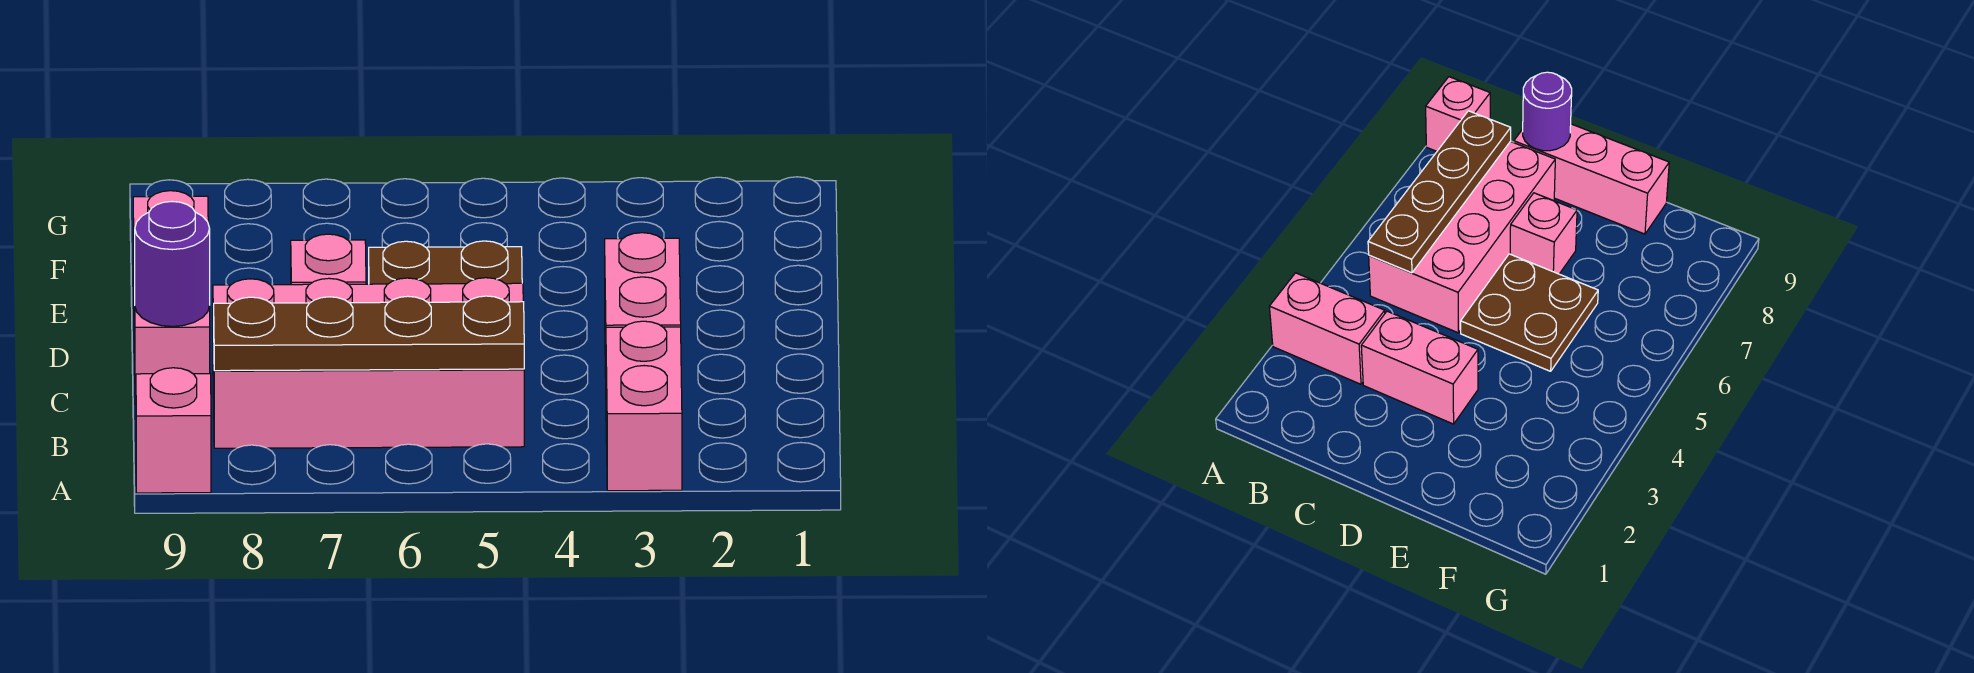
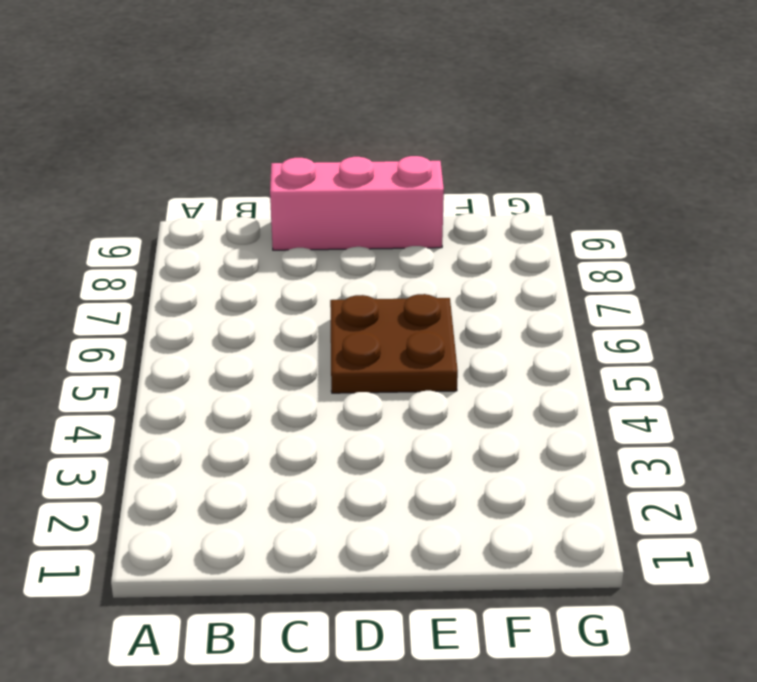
none -> pink 1x2 brick [606,321,682,491]
none -> pink 1x1 brick [136,368,211,493]

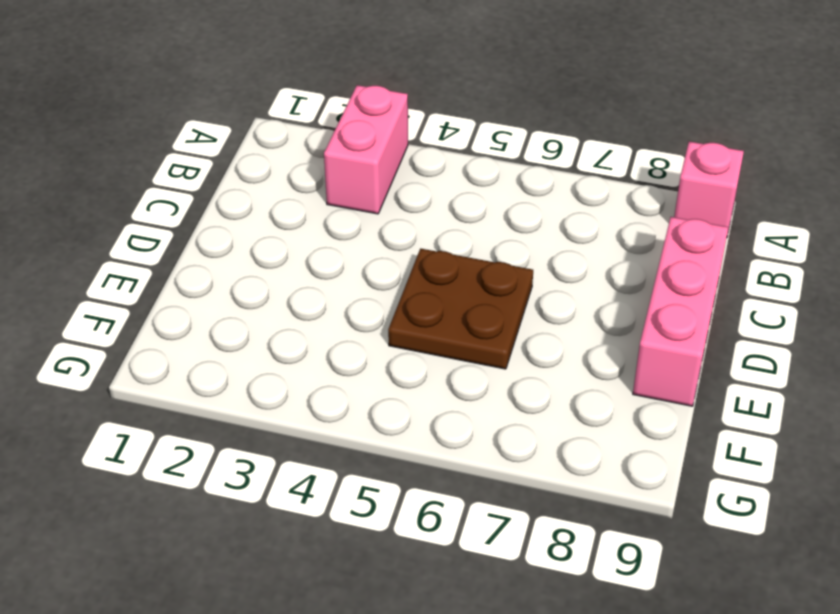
none -> pink 2x4 brick [213,278,524,448]
none -> pink 1x2 brick [605,233,681,378]

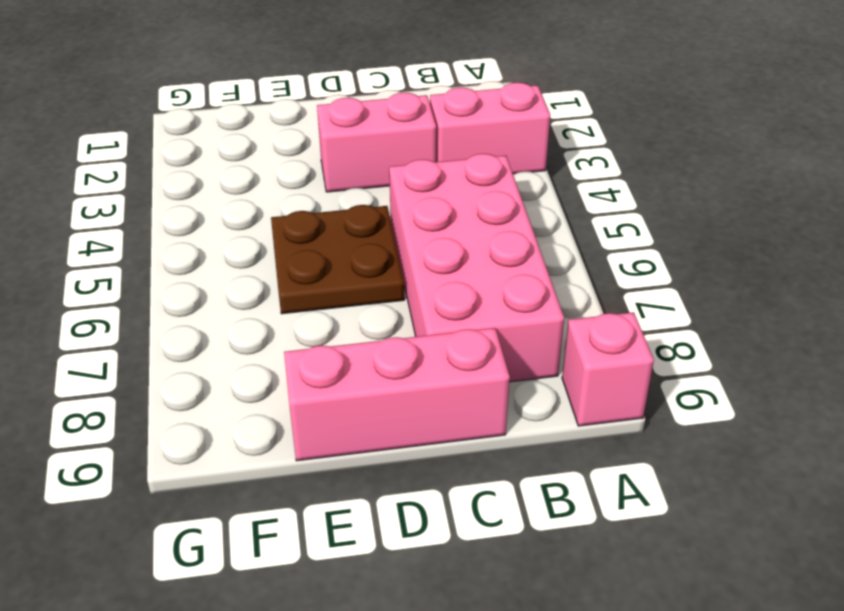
none -> pink 1x1 brick [291,234,366,285]
none -> brown 1x4 plate [214,296,524,371]

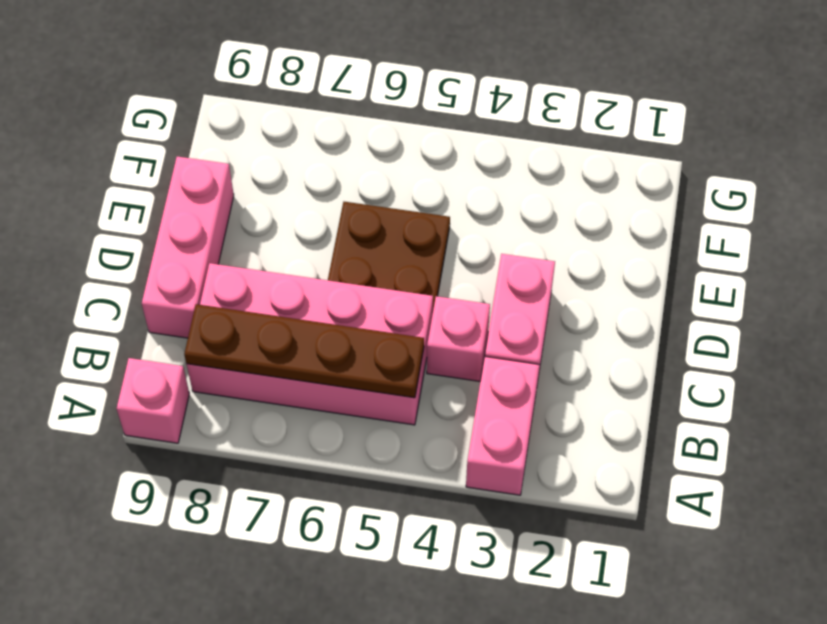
pink 1x1 brick [427,296,490,381] -> pink 1x1 brick moved to [291,234,366,285]
none -> purple 1x1 round brick [135,202,210,326]

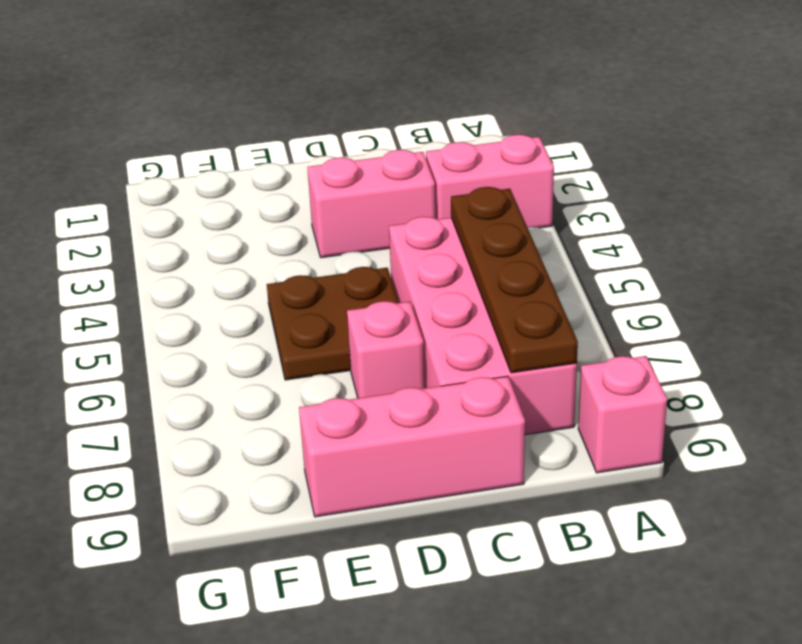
none -> purple 1x1 round brick [135,202,210,326]

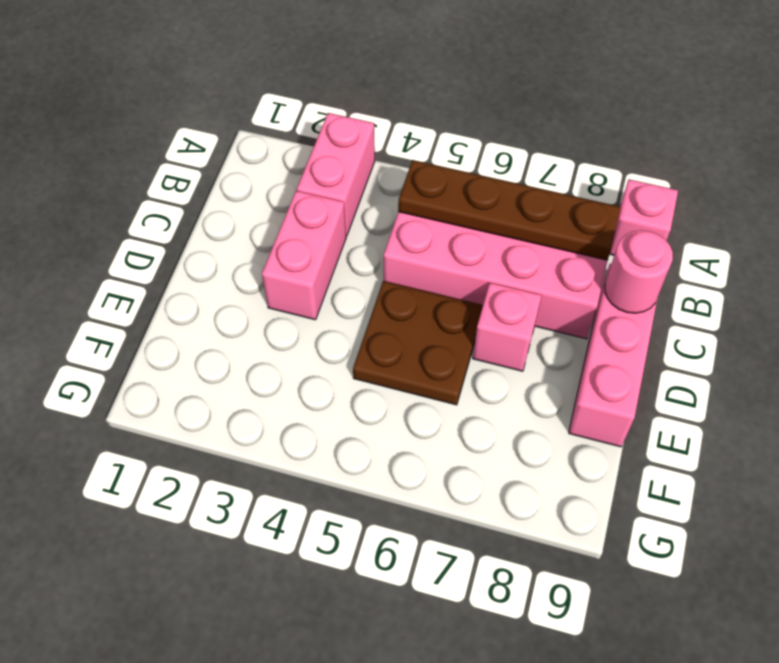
pink 1x1 round brick [605,230,673,313] -> purple 1x1 round brick [135,202,210,326]

